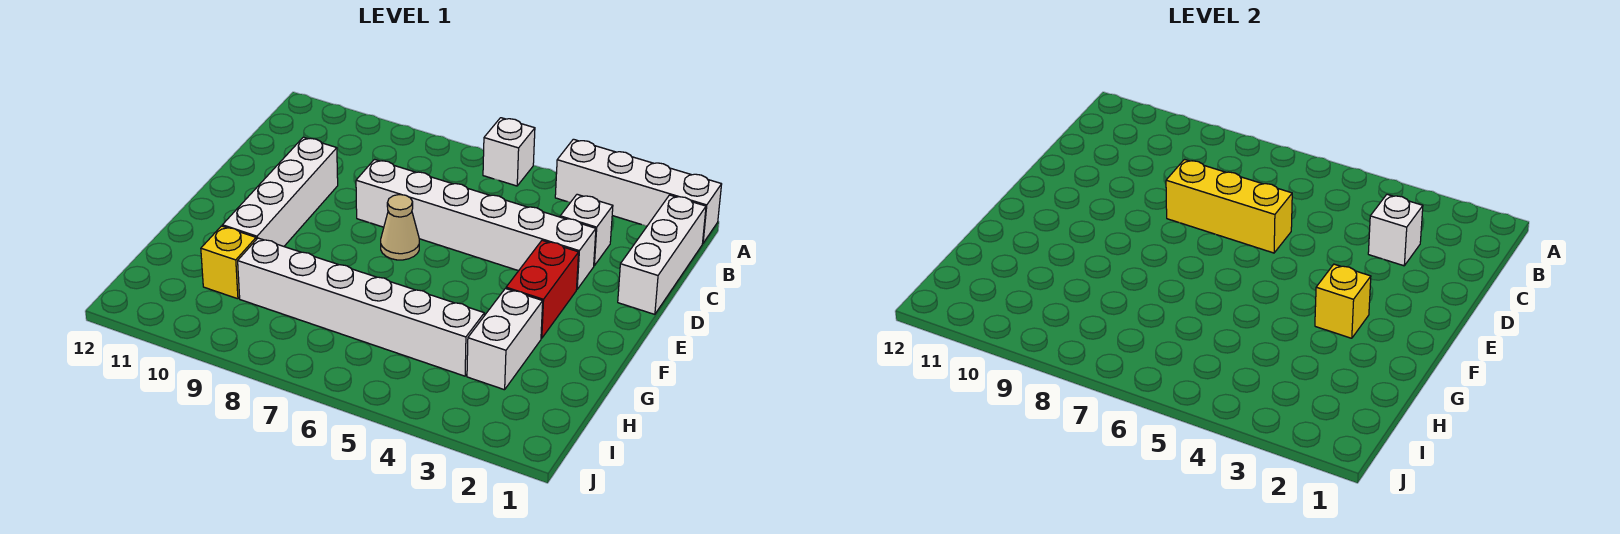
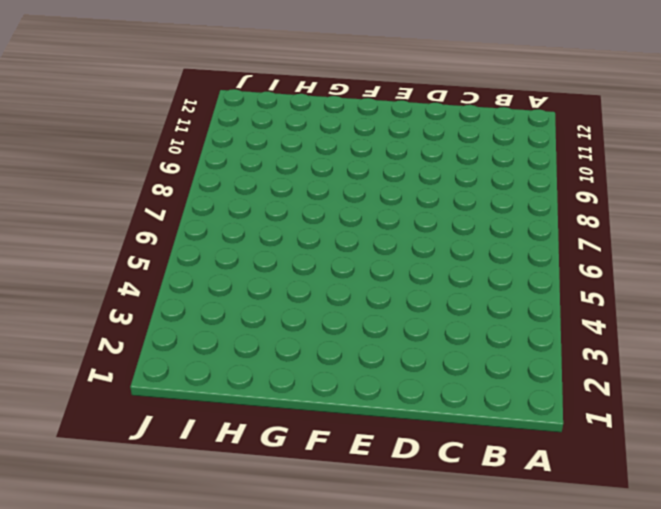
none -> white 1x4 brick [555,139,722,243]
none -> white 1x1 brick [483,118,535,186]
none -> white 1x3 brick [618,195,706,314]

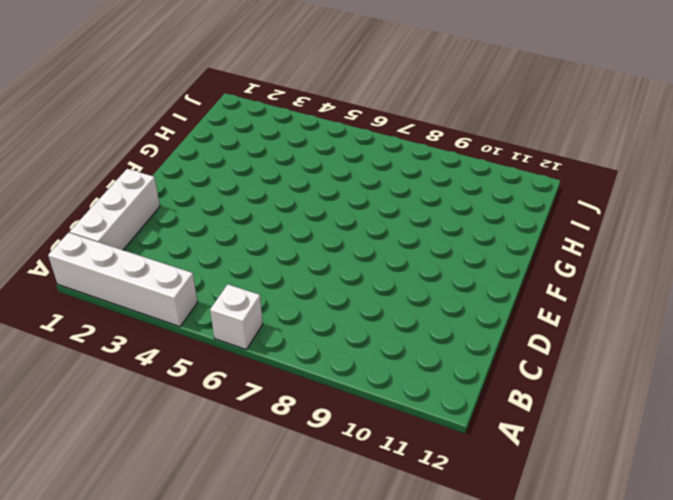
none -> white 1x1 brick [560,194,613,266]
none -> white 1x6 brick [356,159,596,289]
none -> white 1x4 brick [222,137,338,246]

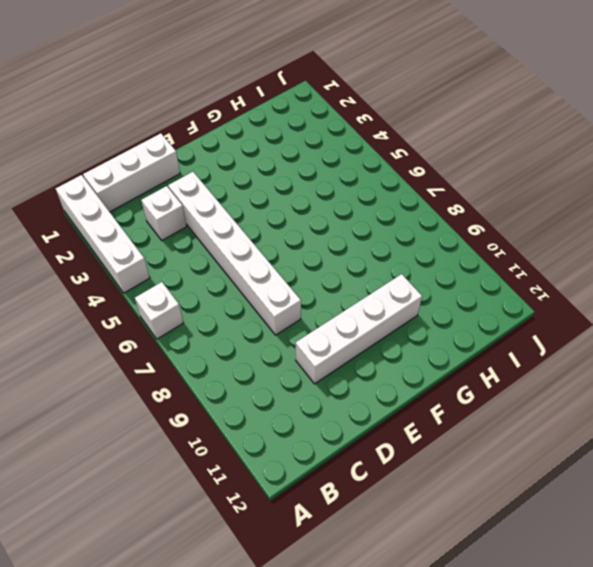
none -> red 1x2 brick [506,240,579,338]
none -> tan 1x1 cone [381,195,419,260]
none -> white 1x2 brick [467,289,543,390]

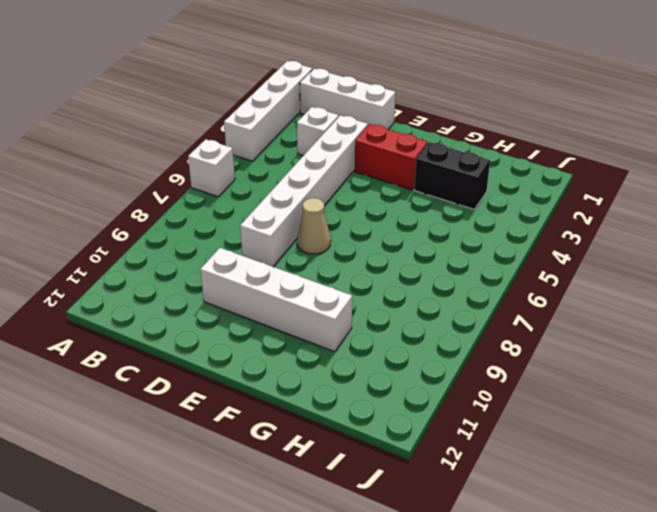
black 1x2 brick [414,142,490,210] -> white 1x2 brick [467,289,543,390]
none -> white 1x6 brick [238,238,484,376]
none -> yellow 1x1 brick [201,226,256,299]
none -> white 1x1 brick [1368,194,1423,266]

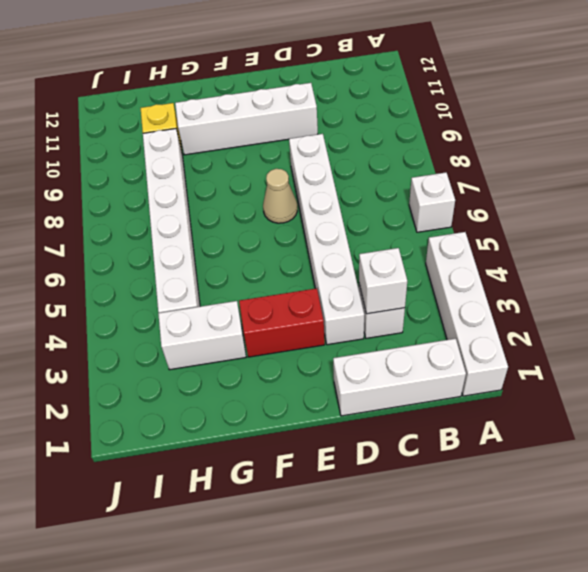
none -> yellow 1x3 brick [1166,159,1292,253]
none -> yellow 1x1 brick [1315,264,1371,338]

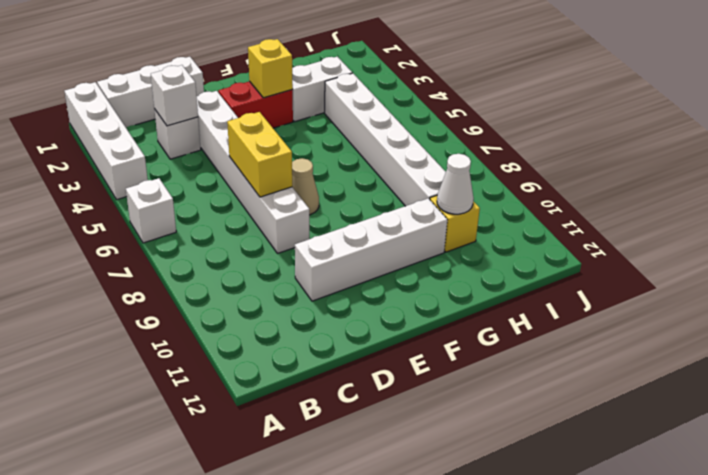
yellow 1x2 brick [227,112,292,197] -> yellow 1x3 brick [1166,159,1292,253]
white 1x1 cone [437,154,474,214] -> none

